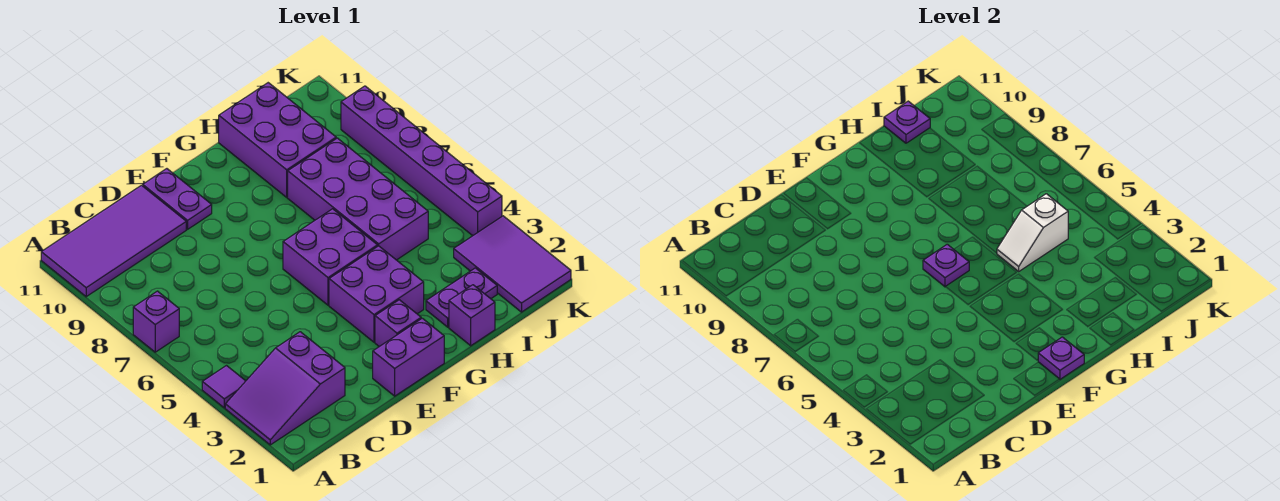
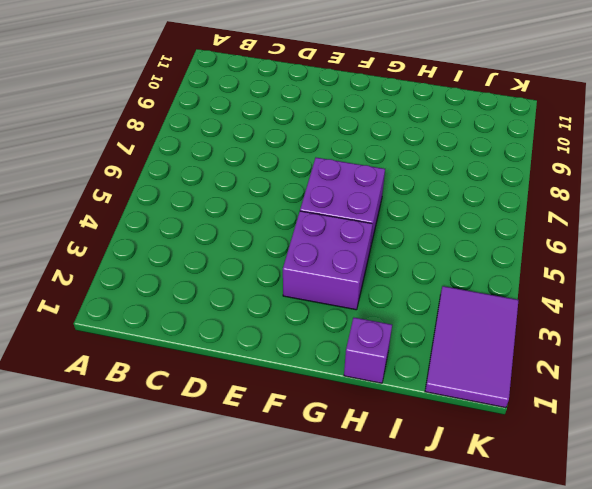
none -> purple 2x3 slope [225,332,345,445]
none -> purple 1x1 tile [202,366,245,408]
none -> purple 1x1 brick [133,291,179,352]

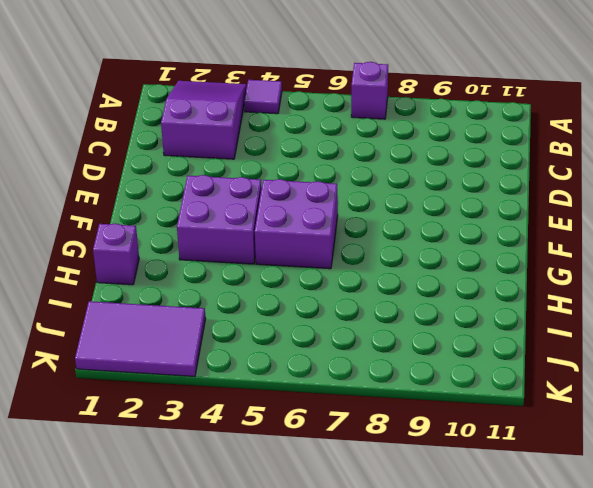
none -> purple 2x4 tile [41,185,186,297]
none -> purple 1x2 brick [373,318,444,396]
none -> purple 1x2 plate [143,169,212,229]

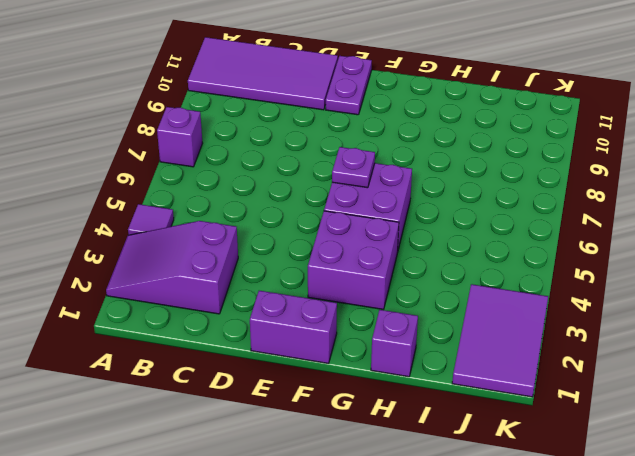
none -> purple 1x1 brick [375,300,421,347]
none -> purple 1x2 plate [426,268,497,327]
none -> purple 2x4 brick [288,138,428,260]

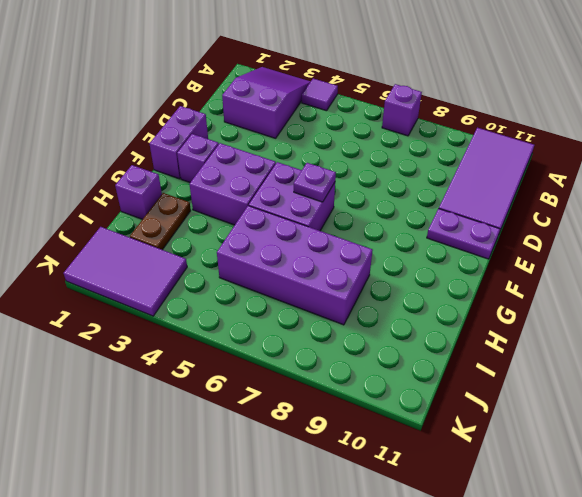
brown 1x2 plate [130,193,191,250] -> purple 1x2 plate [426,268,497,327]
none -> purple 2x3 brick [219,83,336,197]
none -> purple 1x6 brick [341,86,502,236]
none -> purple 1x1 plate [1038,337,1084,379]

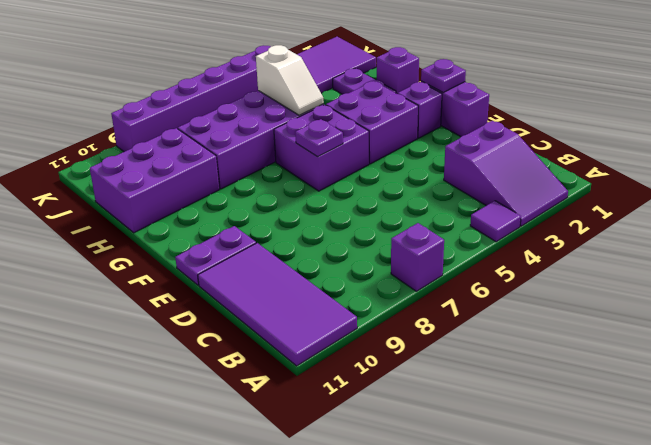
none -> purple 1x1 plate [884,101,930,143]

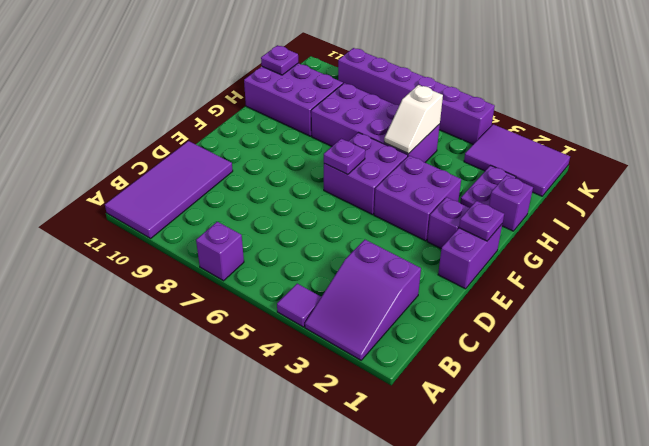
none -> purple 1x2 plate [143,169,212,229]

